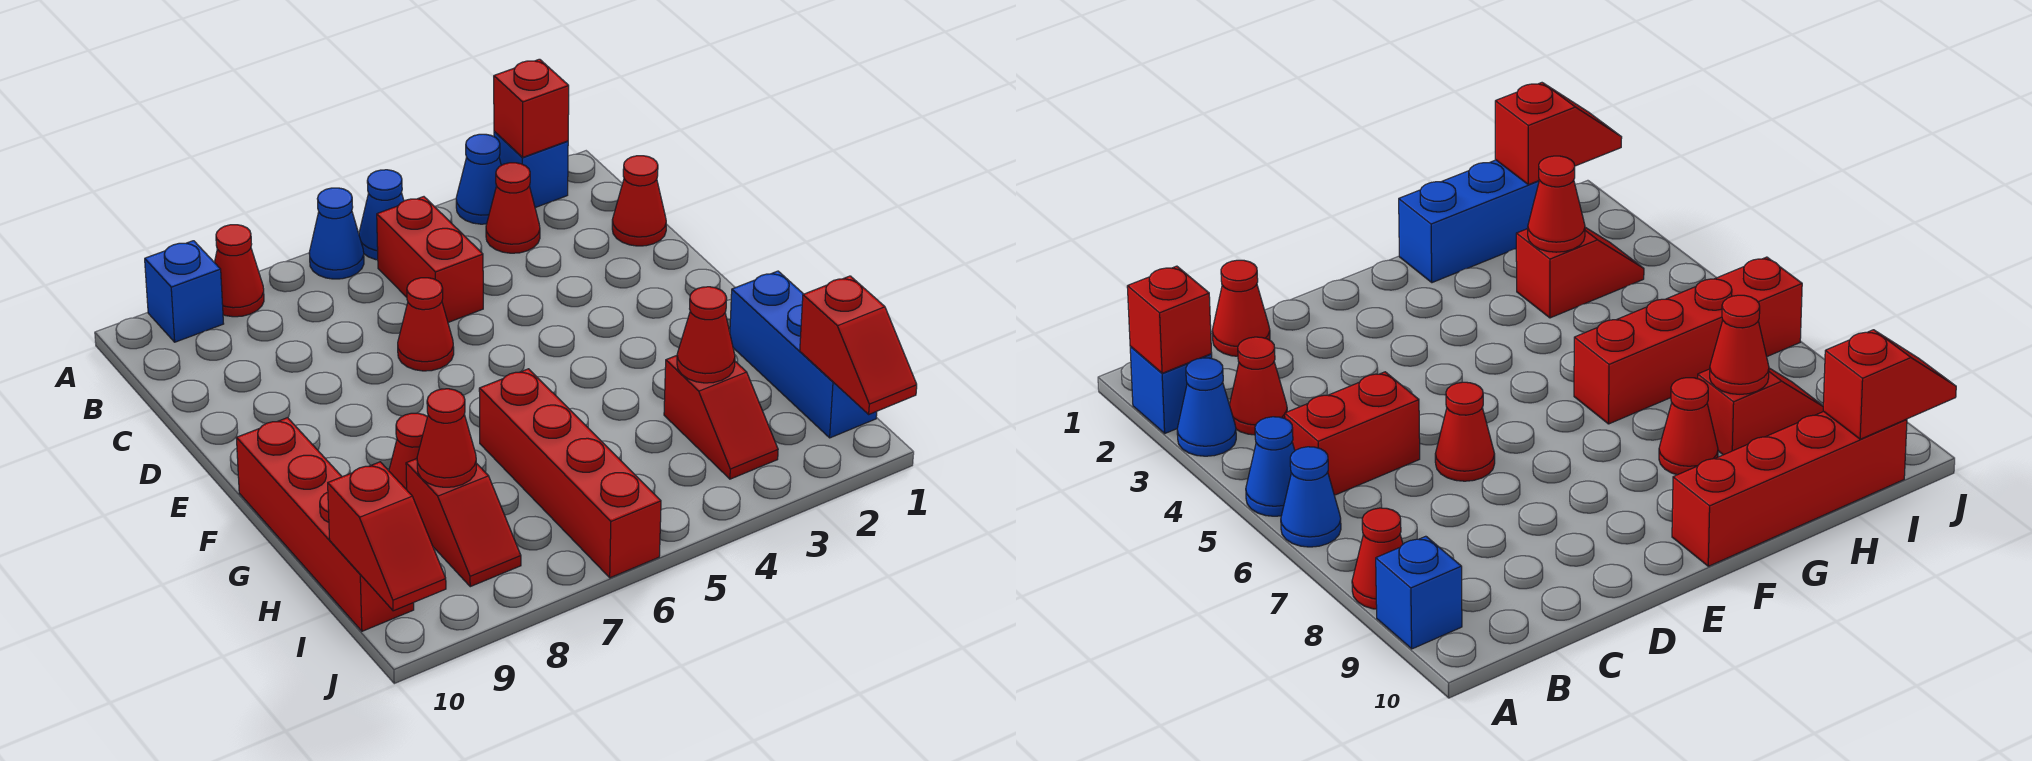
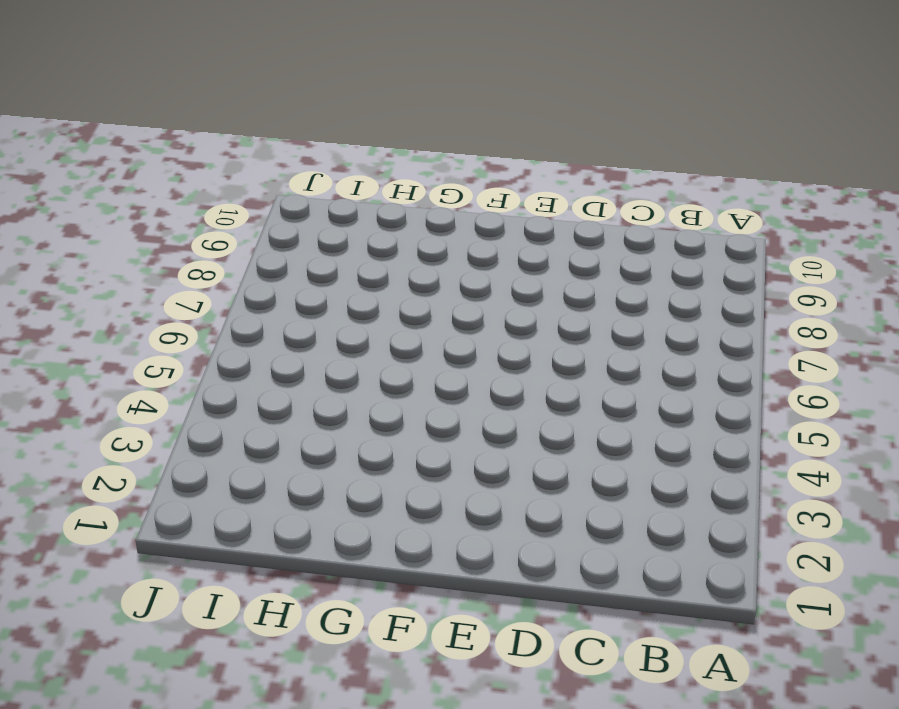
none -> blue 1x1 brick [494,131,568,208]
none -> blue 1x1 cone [456,134,501,224]
none -> blue 1x1 cone [359,170,404,260]

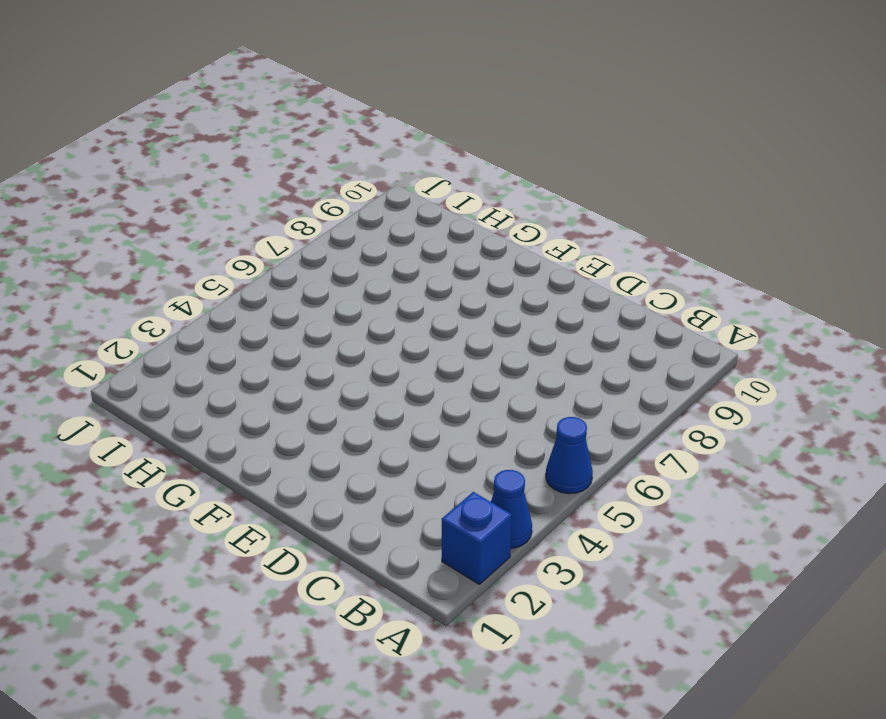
none -> blue 1x1 cone [309,188,364,279]
none -> red 1x1 cone [214,225,264,317]
none -> blue 1x1 brick [145,241,224,342]

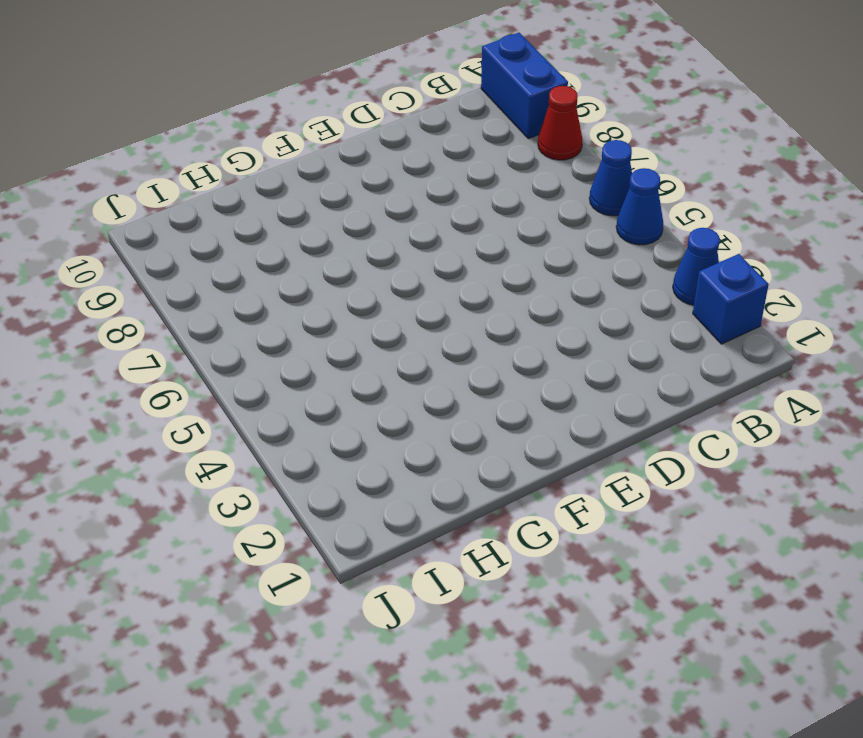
blue 1x2 brick [481,33,568,139] -> blue 1x1 brick [145,241,224,342]
none -> red 1x1 cone [486,163,540,253]
none -> red 1x2 brick [377,197,483,322]
none -> red 1x1 cone [612,156,666,246]

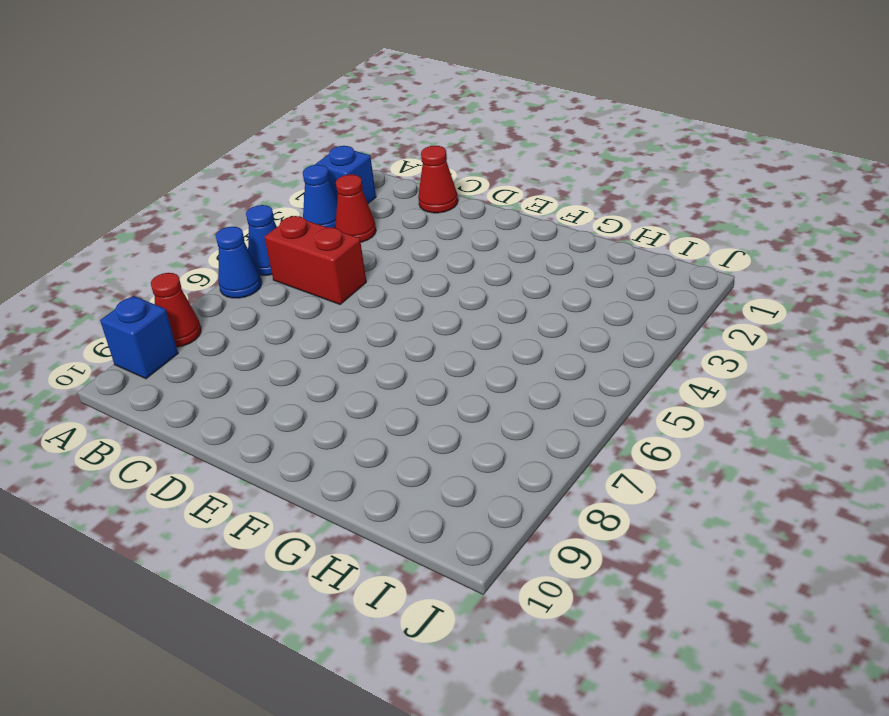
none -> red 1x1 cone [398,278,454,371]
none -> red 1x4 brick [236,418,414,631]
none -> blue 1x3 brick [730,271,877,438]

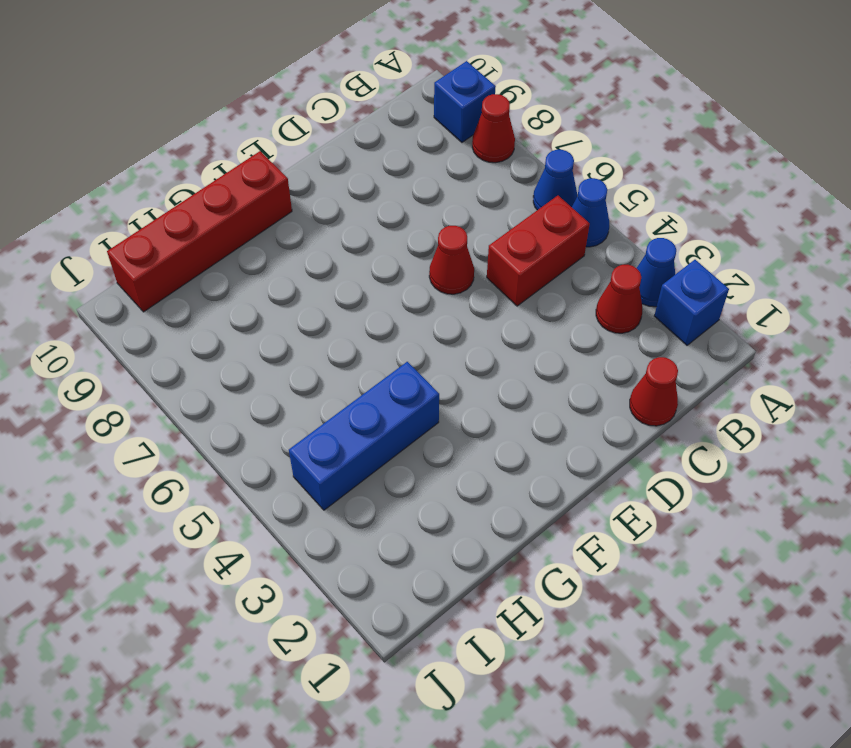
blue 1x3 brick [289,362,439,510] -> blue 1x3 brick moved to [730,271,877,438]
none -> red 1x4 brick [479,369,661,578]
none -> red 1x1 cone [389,413,427,490]
none -> red 1x2 slope [664,355,778,479]

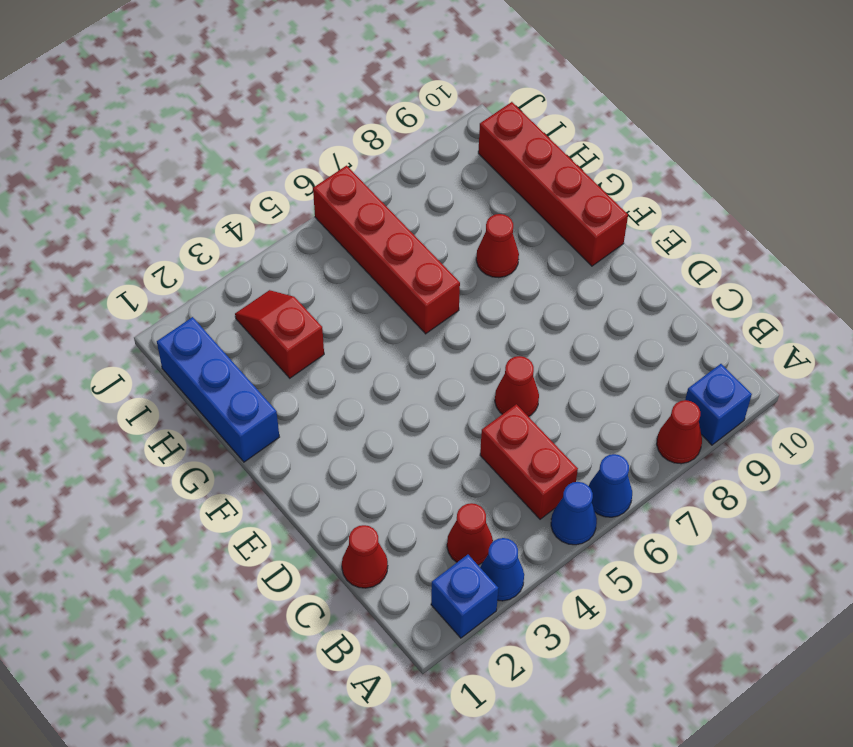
none -> red 1x2 slope [406,459,521,587]
none -> red 1x1 brick [494,59,569,157]
none -> red 1x1 cone [677,287,735,383]

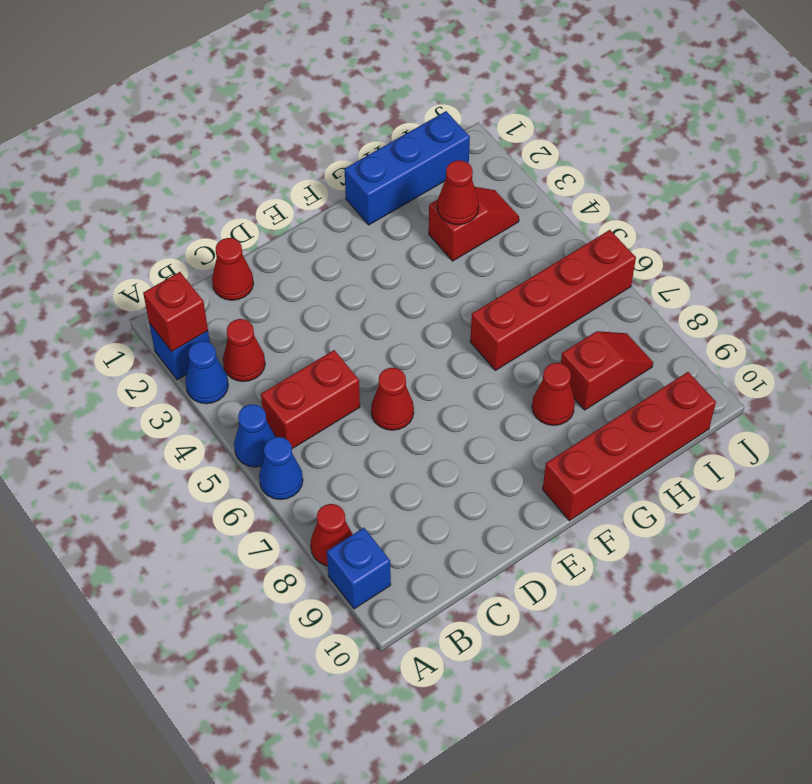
none -> red 1x1 cone [417,389,476,487]
none -> red 1x2 slope [800,276,917,414]
none -> red 1x2 slope [328,462,446,611]

